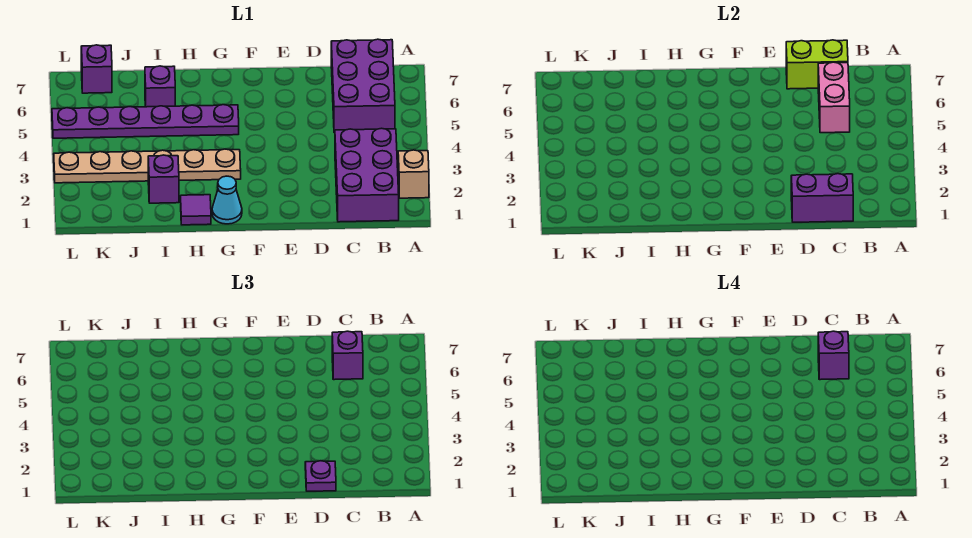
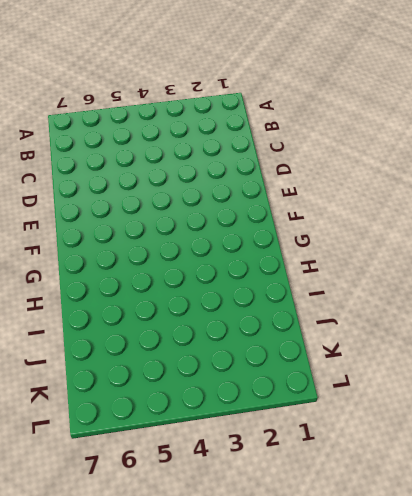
none -> tan 1x1 brick [398,150,429,198]
none -> purple 2x3 brick [335,128,399,222]
none -> purple 2x3 brick [331,39,395,133]

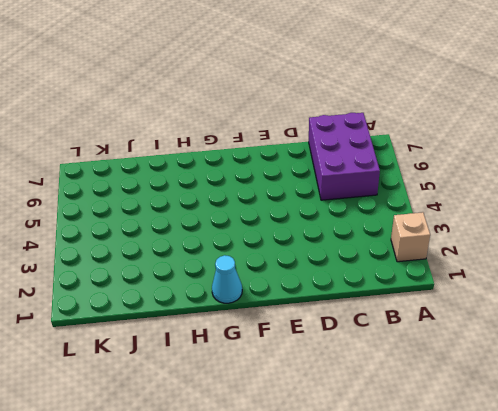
none -> purple 2x3 brick [335,128,399,222]
none -> tan 1x6 plate [54,149,241,183]
none -> purple 1x6 plate [52,105,239,138]

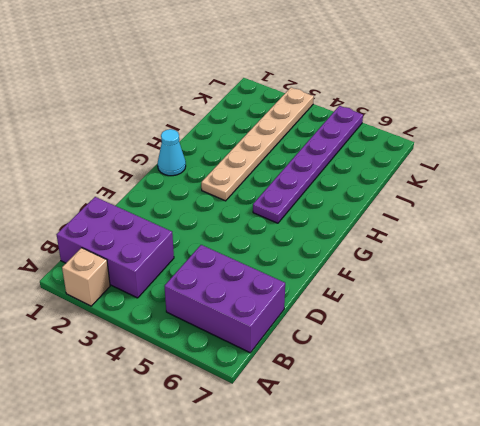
none -> purple 1x1 tile [181,195,211,225]
none -> purple 1x1 brick [148,155,179,203]
none -> purple 1x1 brick [145,66,175,107]

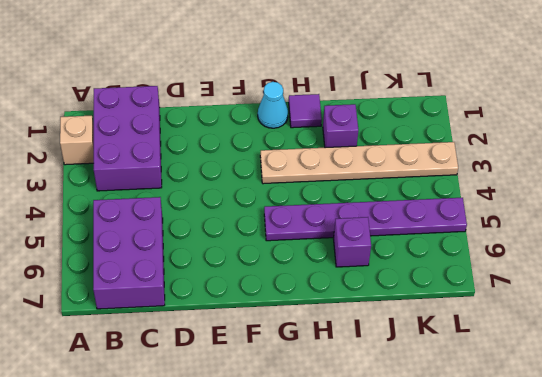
none -> purple 1x1 brick [81,45,112,93]
none -> purple 1x2 brick [791,174,853,222]
none -> pink 1x2 brick [818,62,850,133]

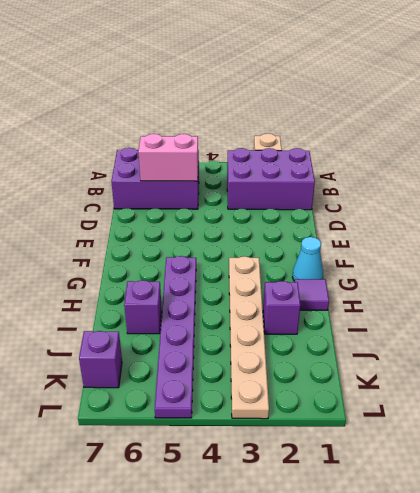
none -> purple 1x2 brick [791,174,853,222]
none -> lime 1x2 brick [786,40,848,89]
none -> purple 1x1 brick [332,331,363,380]

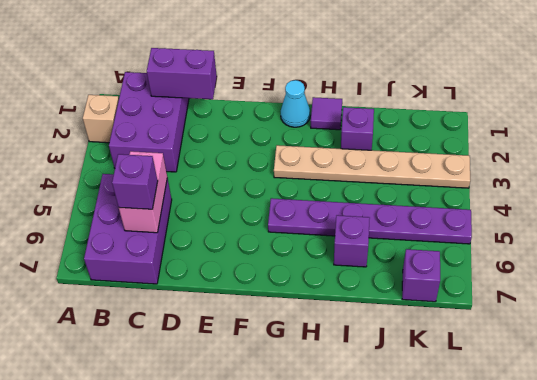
none -> lime 1x2 brick [786,40,848,89]
none -> purple 1x1 plate [305,461,336,491]
none -> purple 1x1 brick [818,331,849,380]

